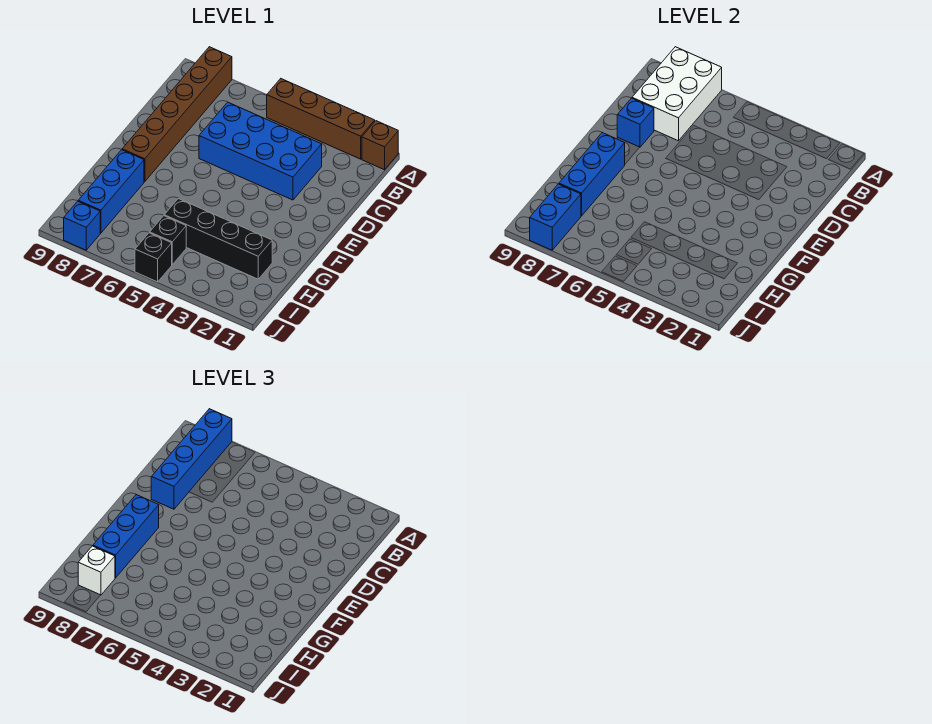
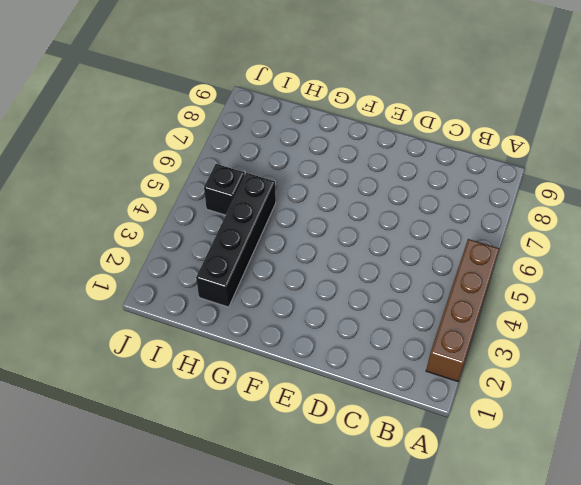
none -> brown 1x1 brick [362,121,398,170]
none -> brown 1x6 brick [122,47,232,182]
none -> blue 2x4 brick [199,102,322,200]

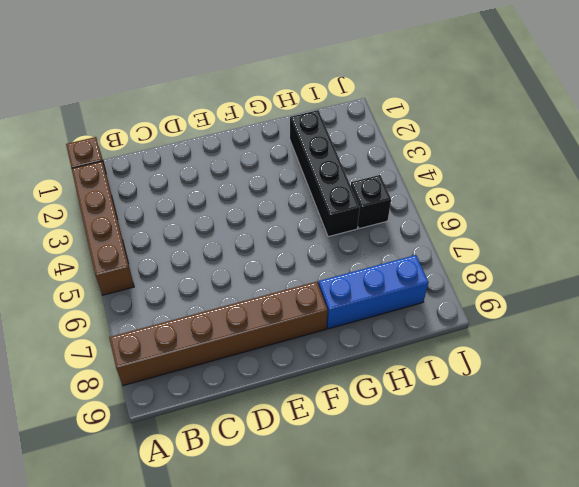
none -> blue 2x4 brick [199,102,322,200]
none -> black 1x1 brick [135,233,172,282]
none -> blue 1x1 brick [64,201,100,250]

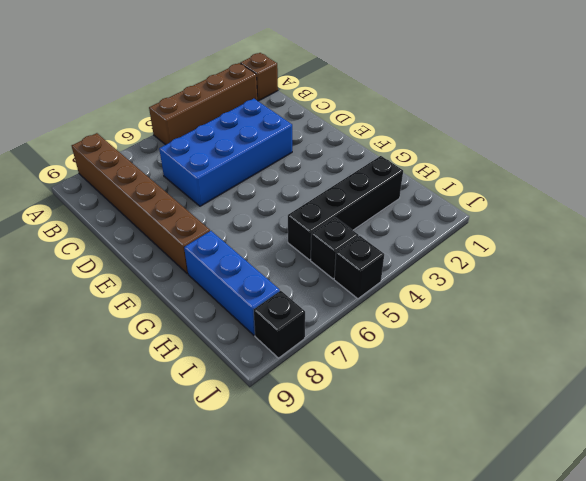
black 1x1 brick [254,291,305,358] -> blue 1x1 brick [64,201,100,250]
none -> white 2x3 brick [632,47,722,141]
none -> blue 1x1 brick [617,98,654,147]
none -> blue 1x3 brick [559,133,625,216]

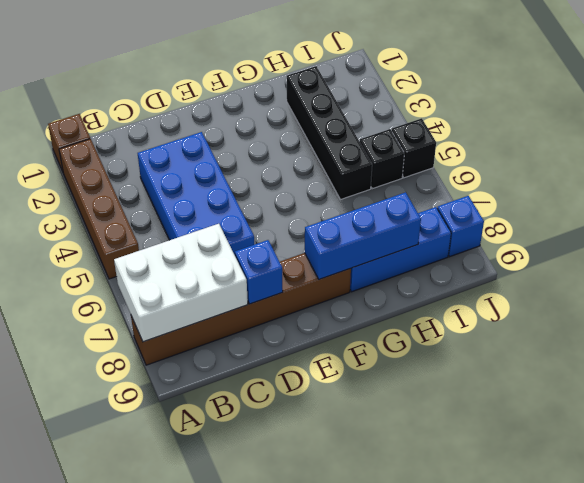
none -> blue 1x2 brick [530,184,581,250]
none -> blue 1x4 brick [151,409,232,509]
none -> blue 1x3 brick [93,495,159,578]

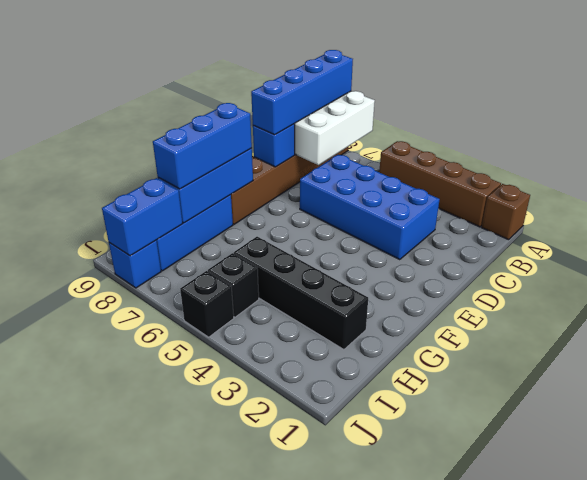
none -> white 1x1 brick [78,546,115,595]

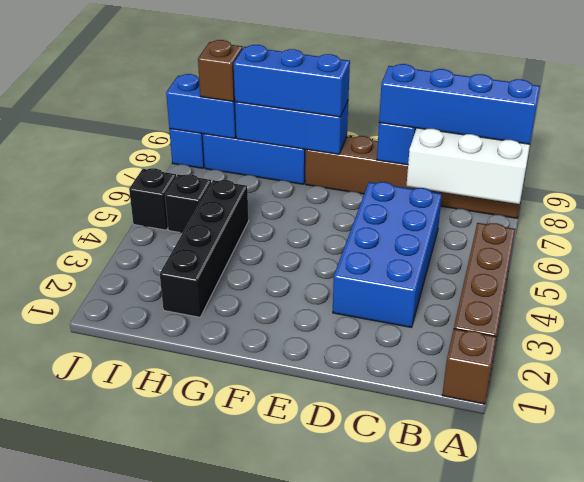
brown 1x1 brick [198,40,243,101] -> white 1x1 brick [78,546,115,595]

